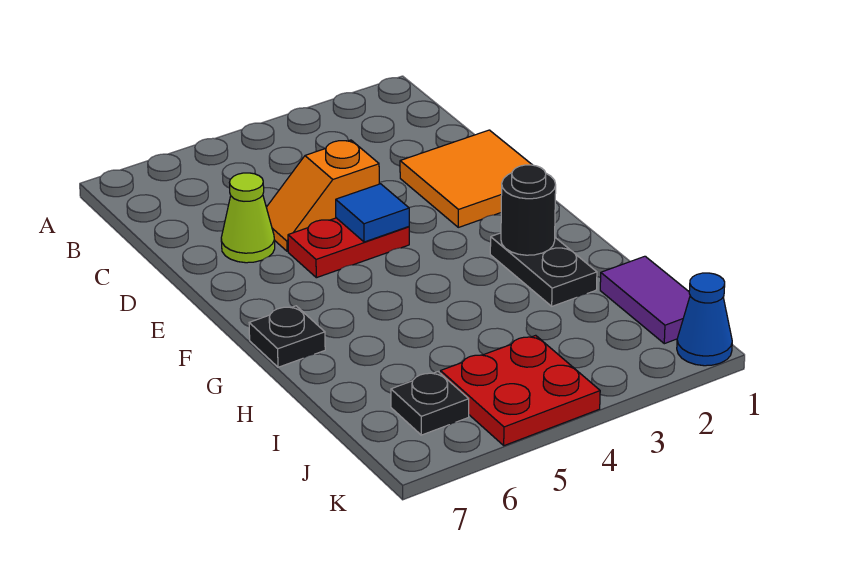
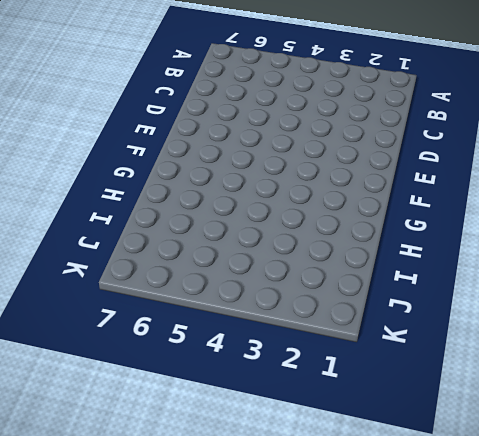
none -> orange 2x2 tile [400,130,532,227]
none -> orange 1x2 slope [266,140,379,251]
none -> lime 1x1 cone [221,173,275,263]

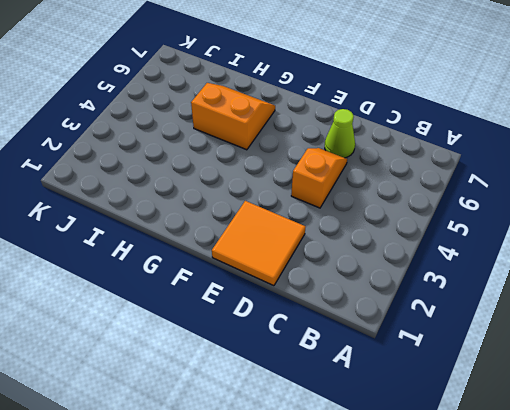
orange 2x2 slope [191,83,275,150] -> none
none -> red 1x2 plate [288,218,409,278]
none -> black 1x2 plate [490,233,597,306]
none -> black 1x1 plate [249,306,325,367]

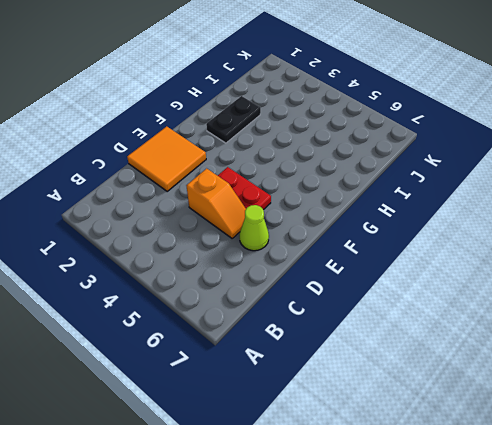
none -> black 1x1 plate [249,306,325,367]
none -> purple 1x2 tile [600,256,690,344]
none -> red 2x2 plate [441,335,600,446]

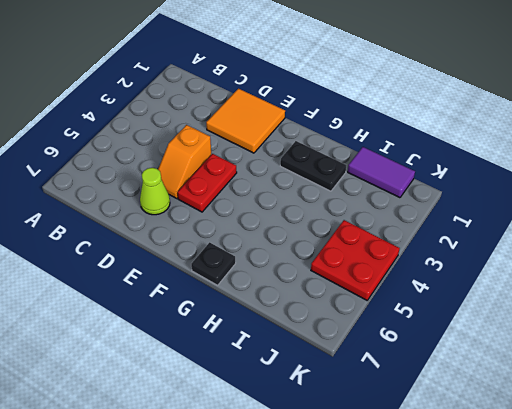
none -> black 1x1 plate [391,372,469,435]
none -> blue 1x1 cone [677,273,732,366]
none -> blue 1x1 tile [336,184,409,242]

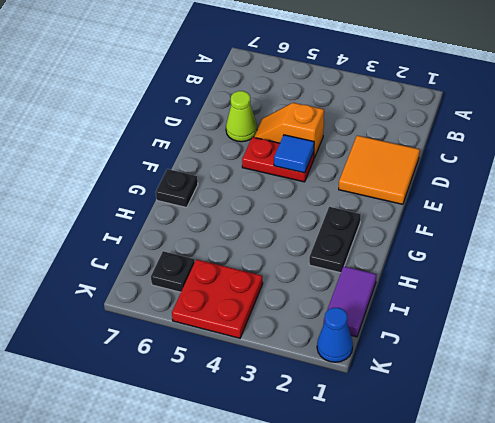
none -> black 1x1 round brick [501,165,556,255]

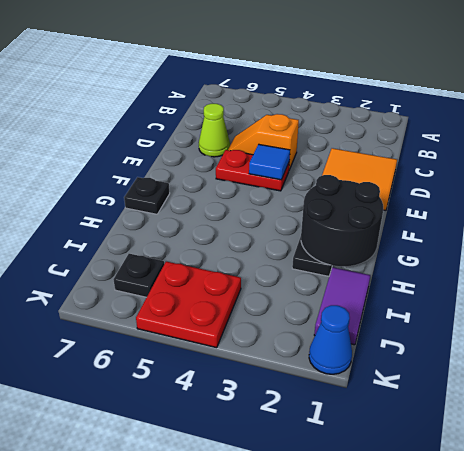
black 2x2 round brick [301,175,383,266] -> black 1x1 round brick [501,165,556,255]

